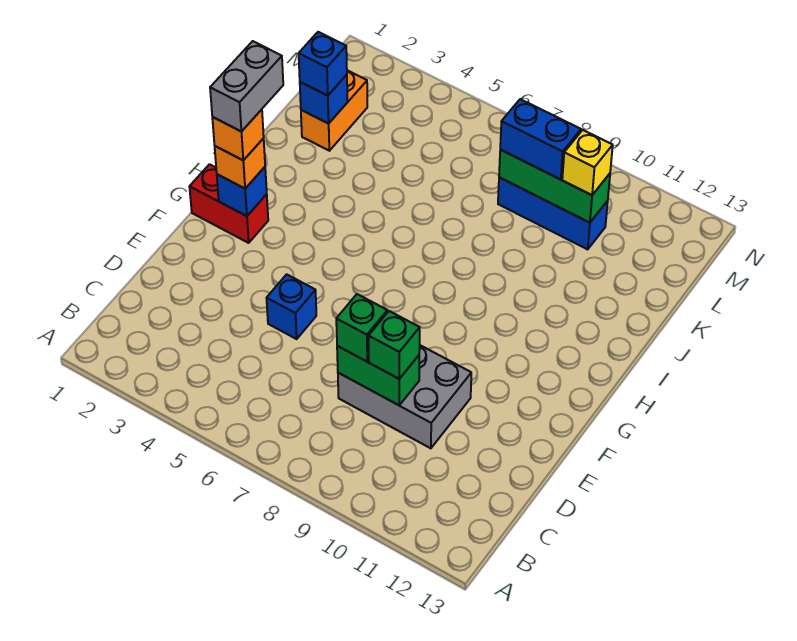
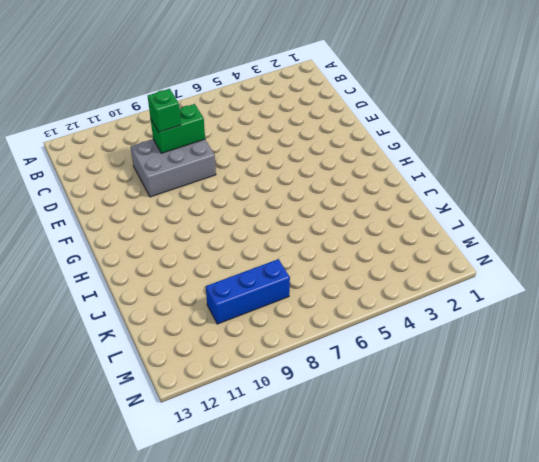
none -> blue 1x1 brick [267,274,316,339]
none -> red 1x2 brick [189,164,268,243]
none -> orange 1x2 brick [301,70,367,151]

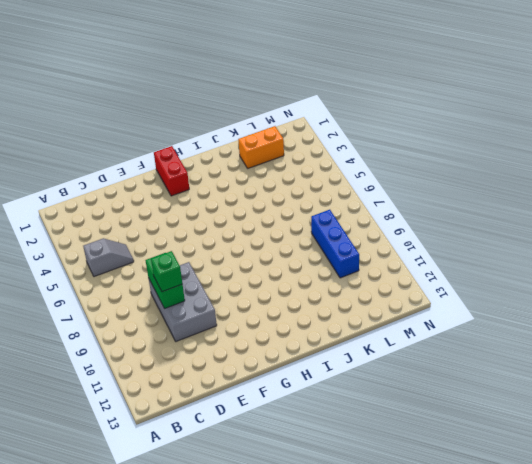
grey 1x2 slope [83,238,134,277] -> none
none -> blue 1x1 brick [267,274,316,339]
none -> blue 1x1 brick [217,167,267,216]
none -> blue 1x1 brick [300,75,348,124]

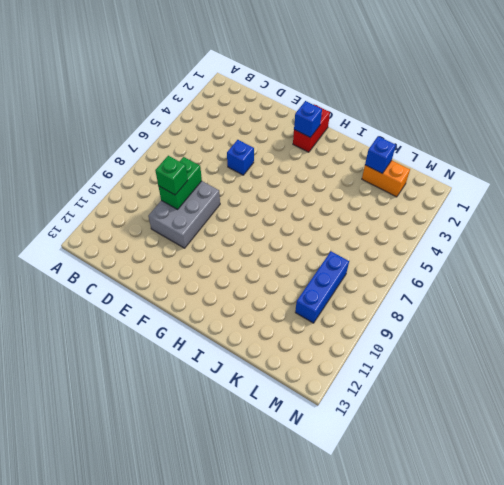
none -> green 1x3 brick [499,150,610,223]
none -> green 1x1 brick [336,294,387,361]
none -> orange 1x1 brick [215,138,265,189]

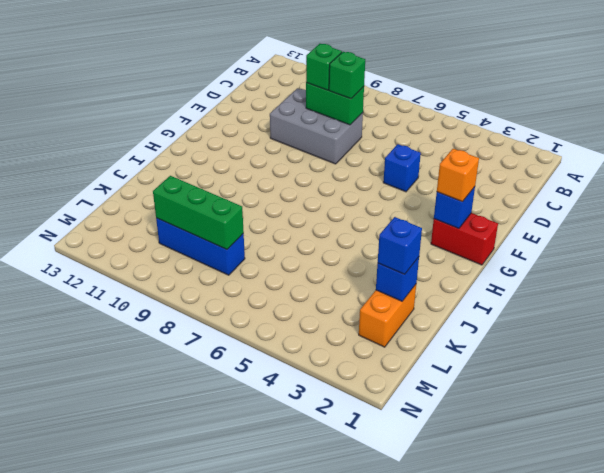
none -> blue 1x2 brick [500,99,581,179]
none -> yellow 1x1 brick [562,130,613,195]
none -> orange 1x1 brick [212,109,264,160]

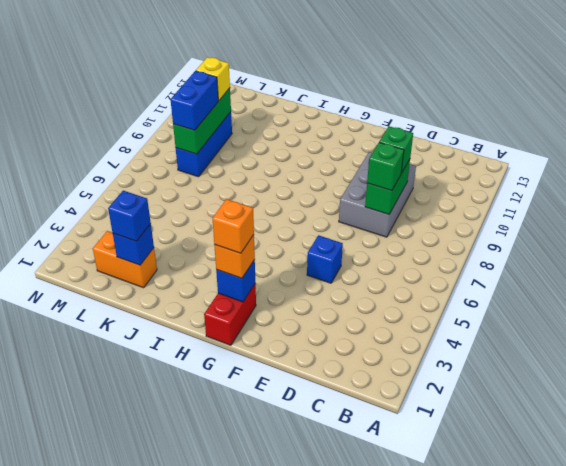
none -> grey 1x2 brick [210,41,283,132]

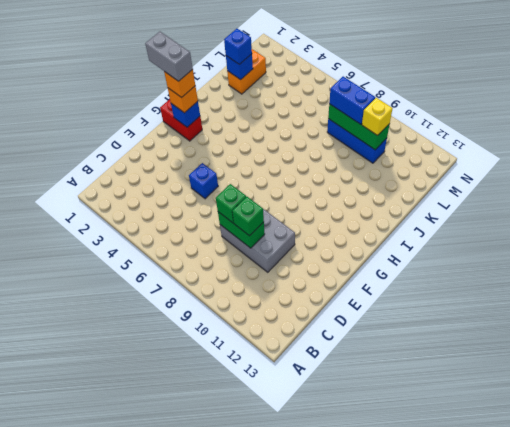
grey 1x2 brick [145,32,193,81] -> grey 1x2 brick turned to [210,41,283,132]

